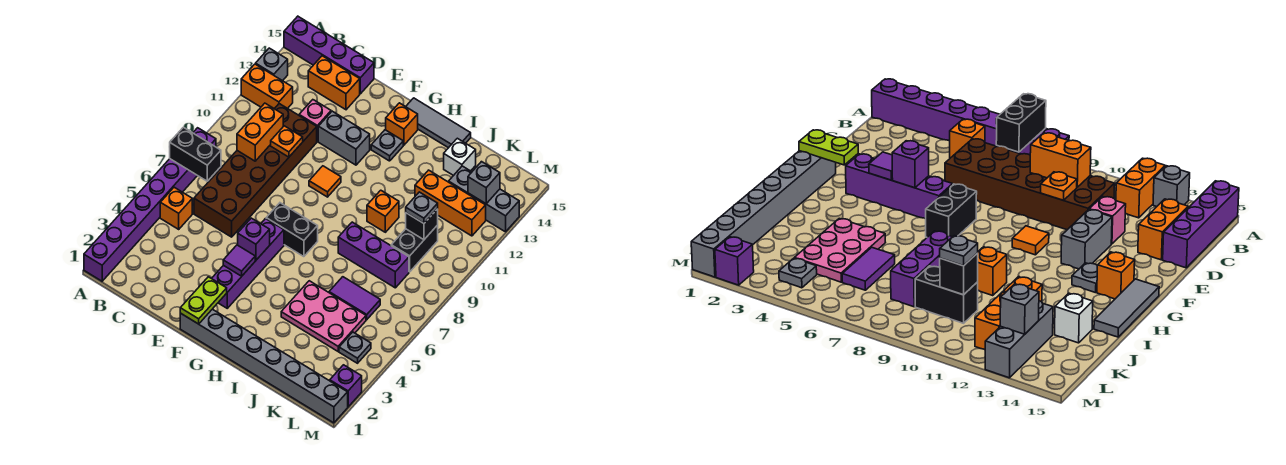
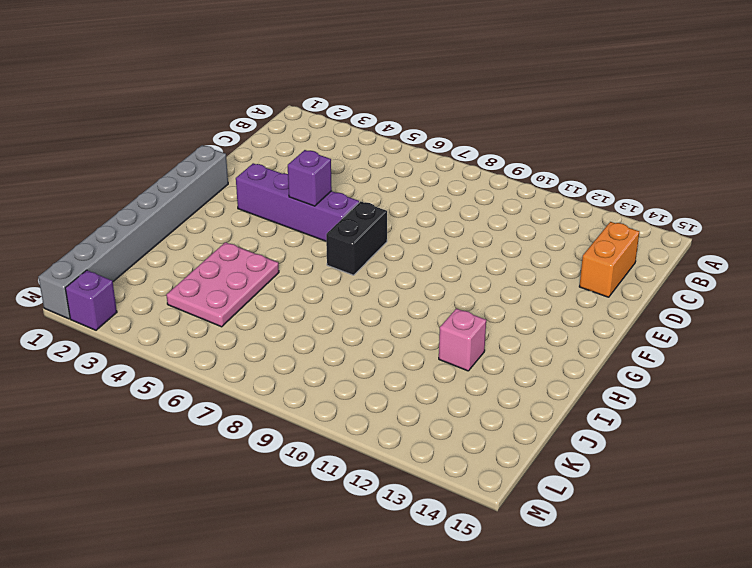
pink 1x1 brick [439,309,486,371] -> pink 1x1 brick moved to [299,100,331,142]
none -> purple 1x8 brick [84,128,216,281]
none -> orange 1x2 brick [241,64,293,109]
none -> grey 1x1 brick [256,48,288,81]
none -> purple 1x4 brick [284,16,374,94]

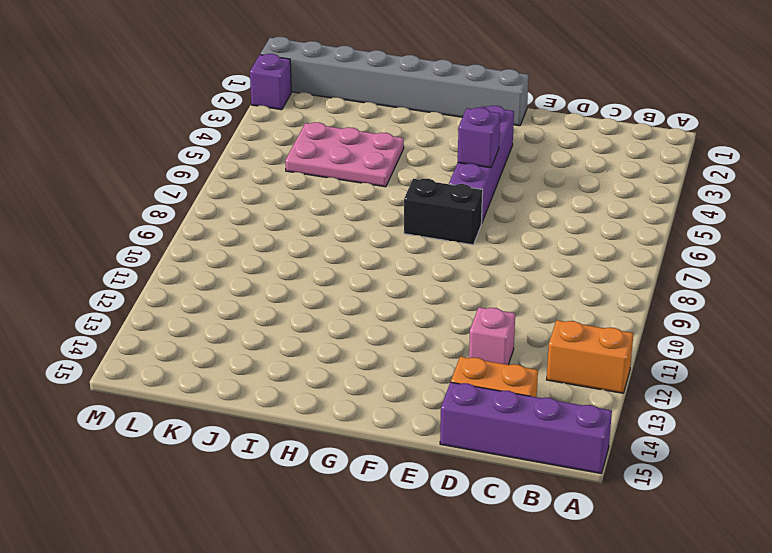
none -> purple 1x8 brick [84,128,216,281]
none -> grey 1x1 brick [256,48,288,81]
none -> orange 1x1 brick [160,187,192,229]
none -> brown 2x6 brick [194,104,317,237]

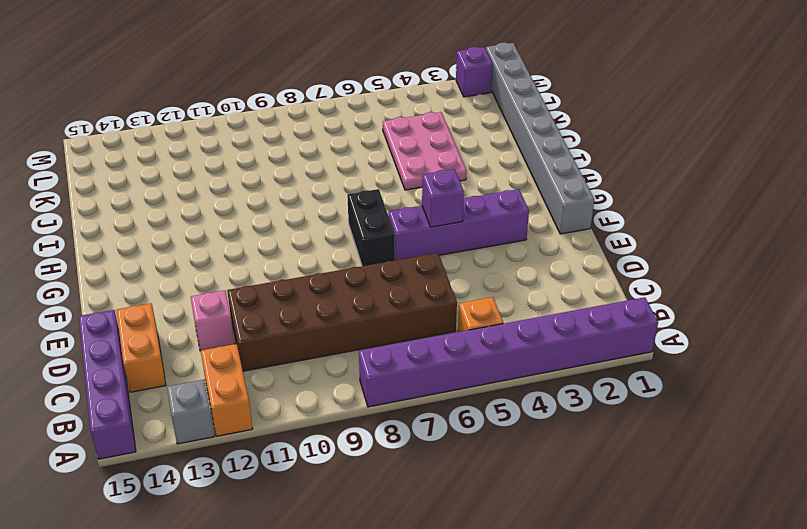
none -> grey 1x2 brick [318,111,370,165]
none -> orange 1x1 tile [309,166,341,197]
none -> grey 1x1 plate [371,130,403,161]
none -> orange 1x1 brick [386,103,418,145]

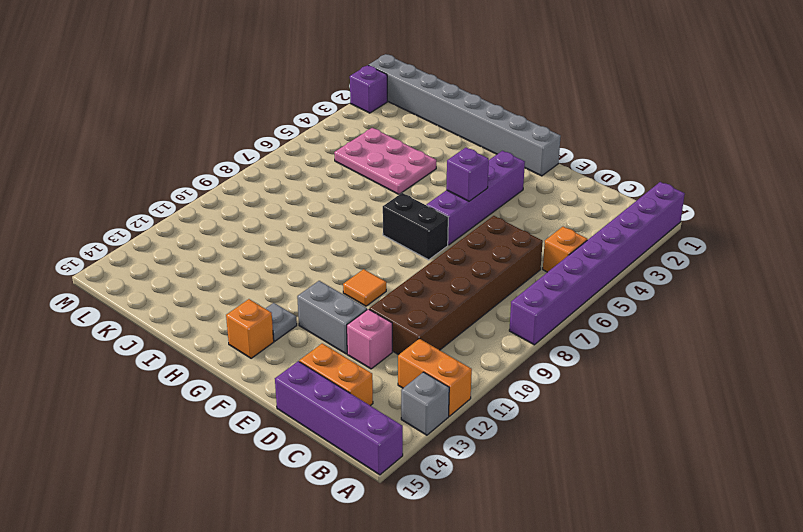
none -> grey 1x3 tile [406,98,471,148]
none -> purple 1x3 brick [338,222,409,288]
none -> orange 1x1 brick [367,190,399,232]
none -> purple 1x2 tile [329,277,380,320]

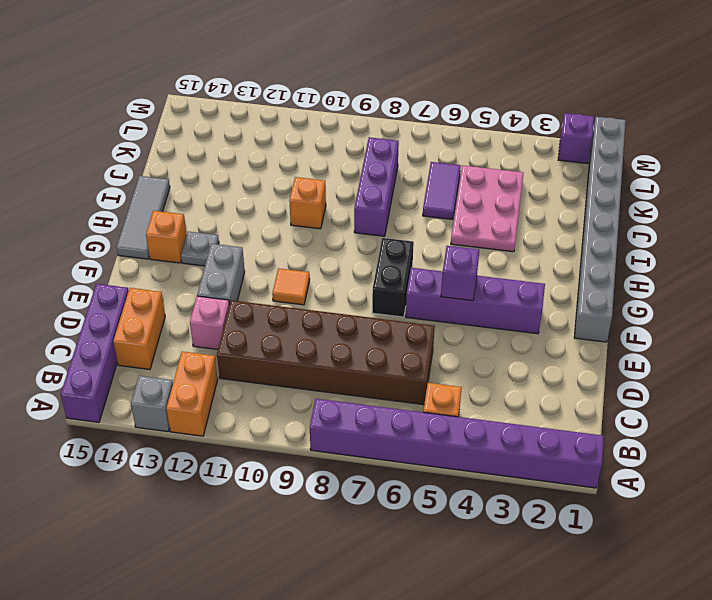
none -> orange 1x3 brick [415,170,486,236]
none -> white 1x1 brick [444,138,476,176]
none -> black 1x2 brick [391,225,438,272]
none -> grey 1x3 brick [449,166,519,232]

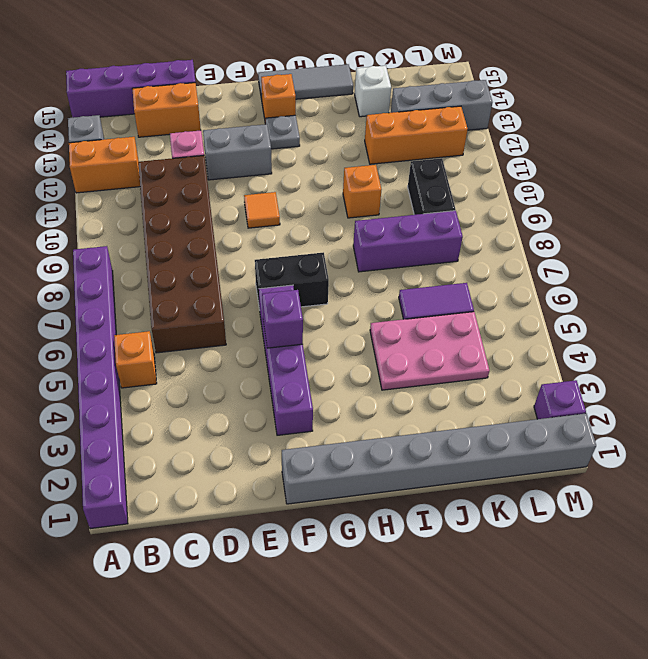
none -> grey 1x1 plate [339,332,371,363]
none -> black 1x2 brick [170,127,221,181]
none -> orange 1x2 brick [237,103,283,161]
none -> orange 1x1 plate [271,126,303,157]

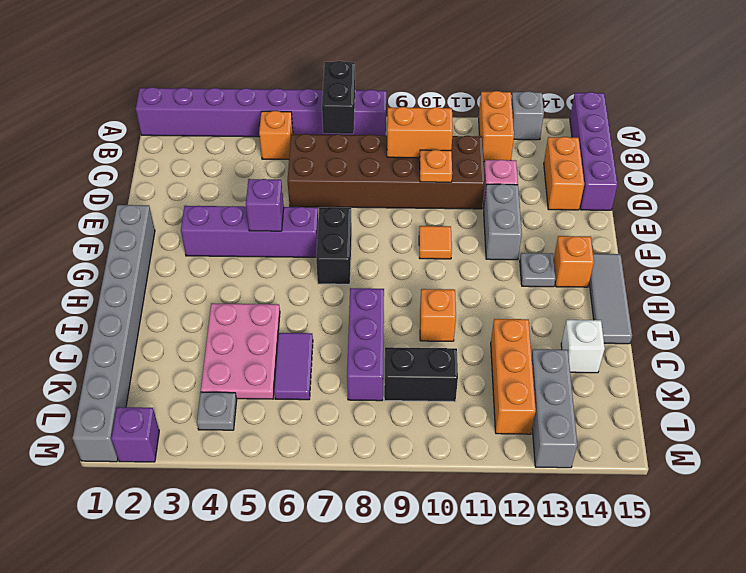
none -> lime 1x2 plate [180,277,227,324]
none -> purple 1x1 tile [223,245,255,276]
none -> black 1x1 brick [406,209,438,240]
none -> grey 1x1 brick [468,162,500,204]

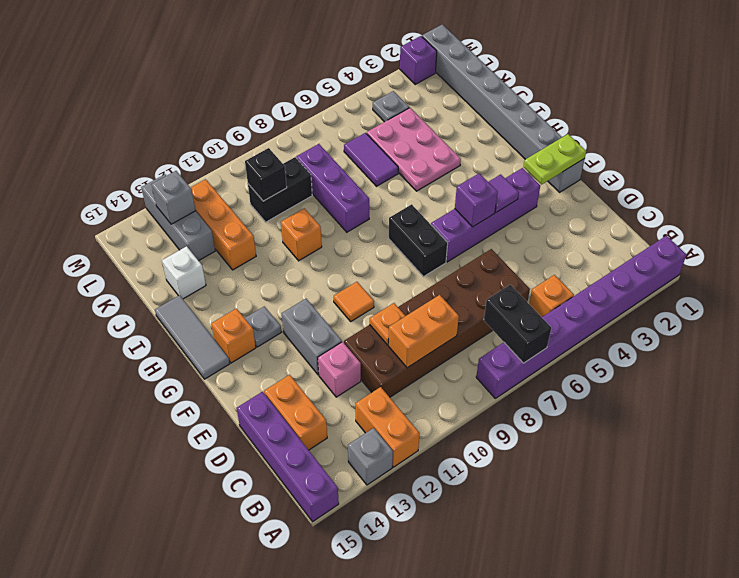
none -> grey 1x1 plate [406,192,438,223]

